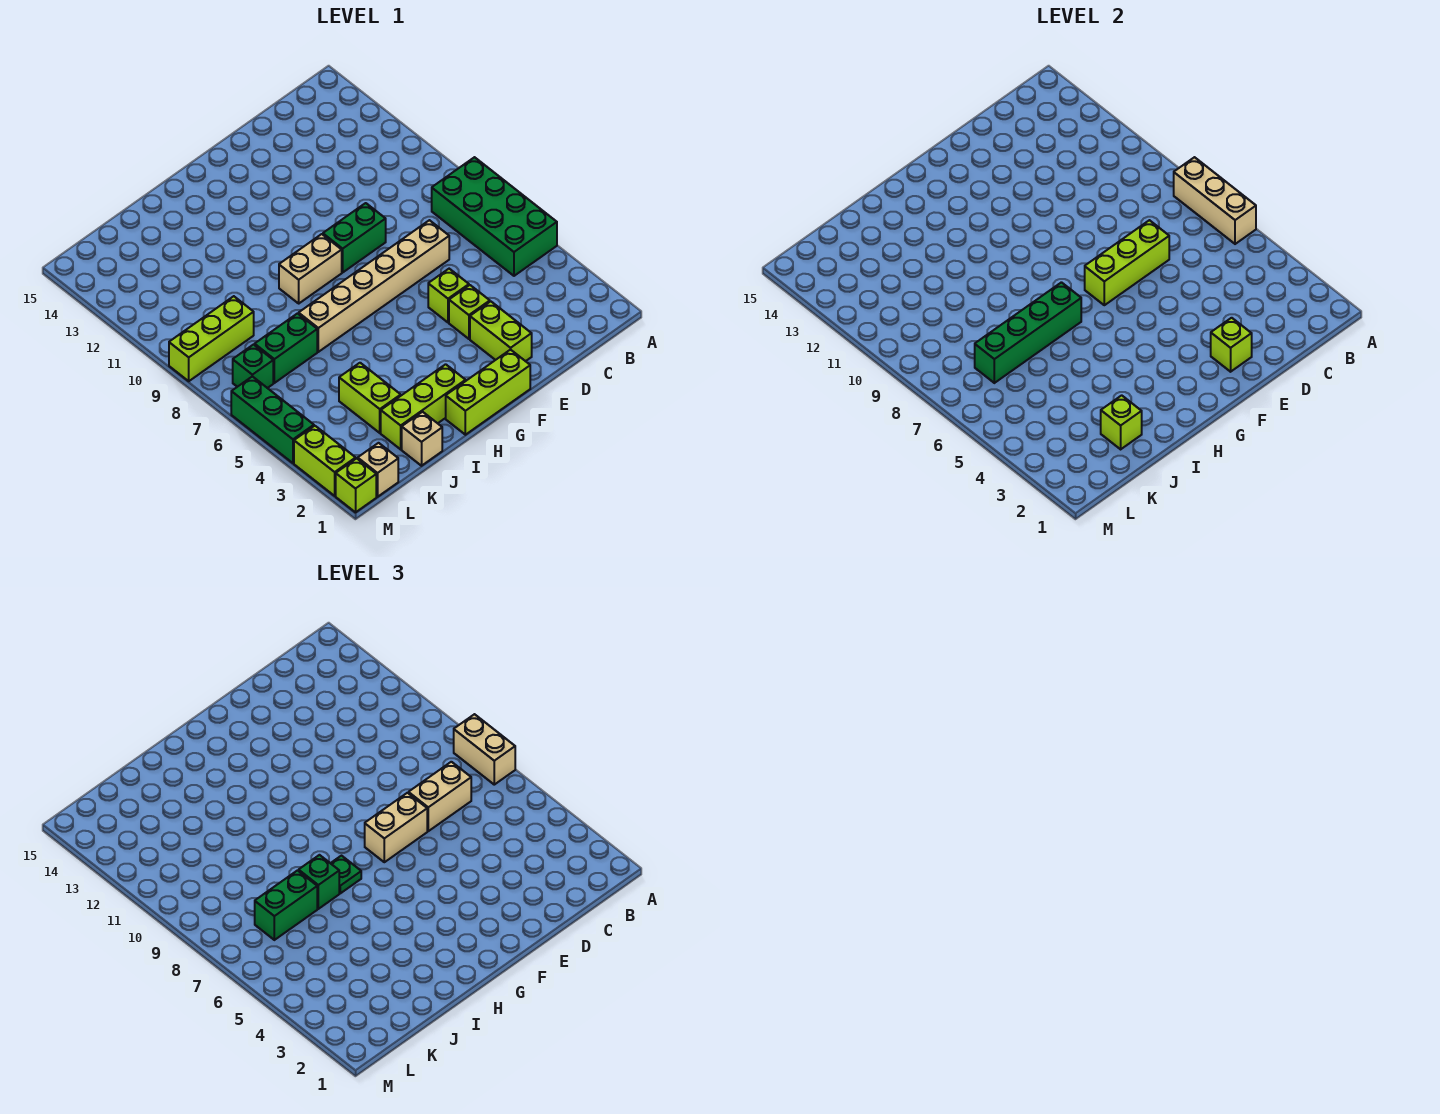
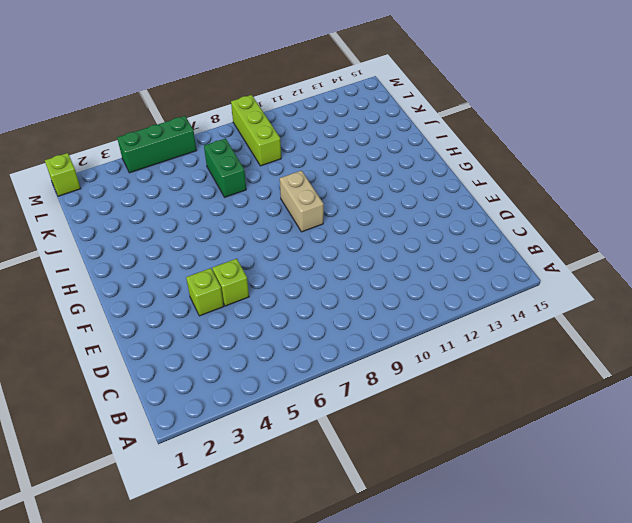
none -> green 2x4 brick [432,157,557,276]
none -> tan 1x6 brick [299,220,449,352]
none -> lime 1x2 brick [470,301,532,361]

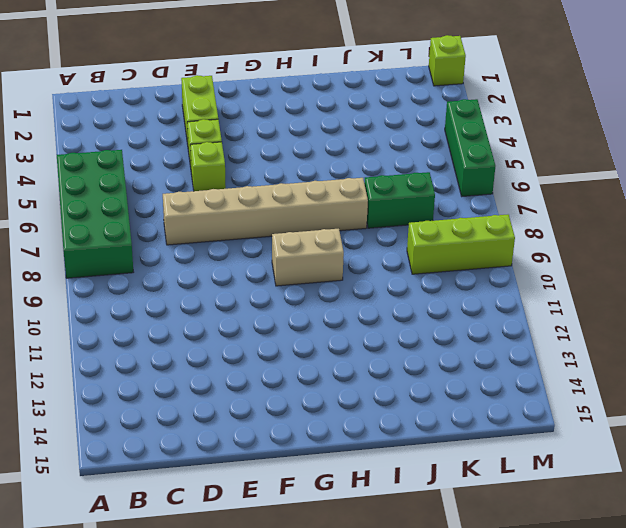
none -> green 1x2 brick [323,203,386,272]
none -> lime 1x3 brick [446,350,530,435]
none -> lime 1x3 brick [381,364,466,449]

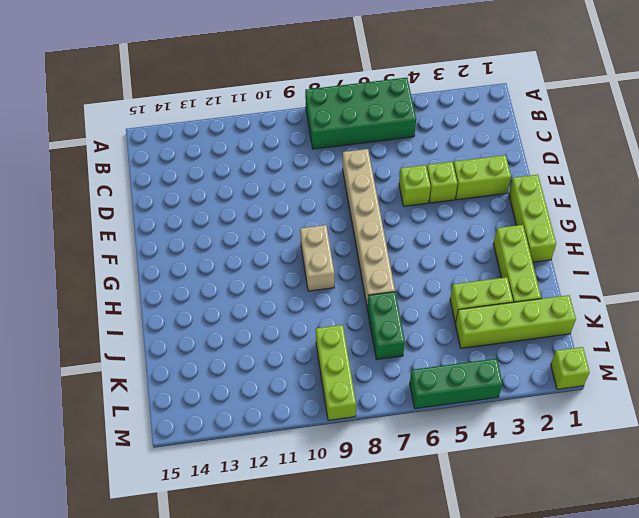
lime 1x4 brick [455,295,576,348] -> none
none -> green 1x2 brick [323,203,386,272]
none -> tan 1x1 brick [402,412,442,466]
none -> tan 1x1 brick [358,443,398,497]

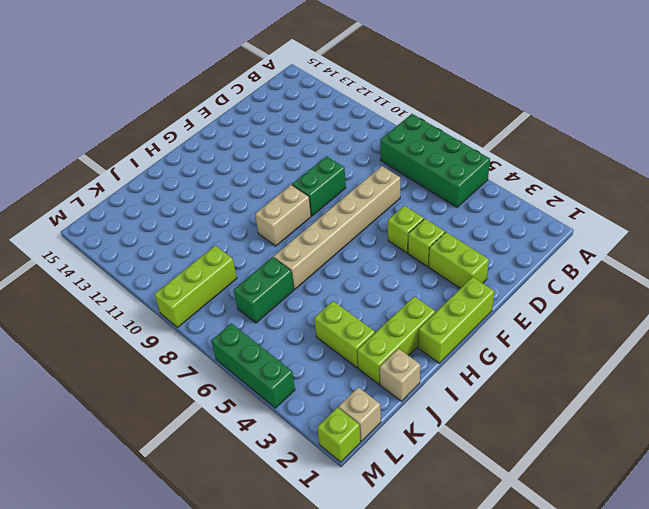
none -> green 1x1 brick [233,345,273,388]
none -> lime 1x2 brick [294,426,356,496]
none -> tan 1x3 brick [1174,157,1256,244]

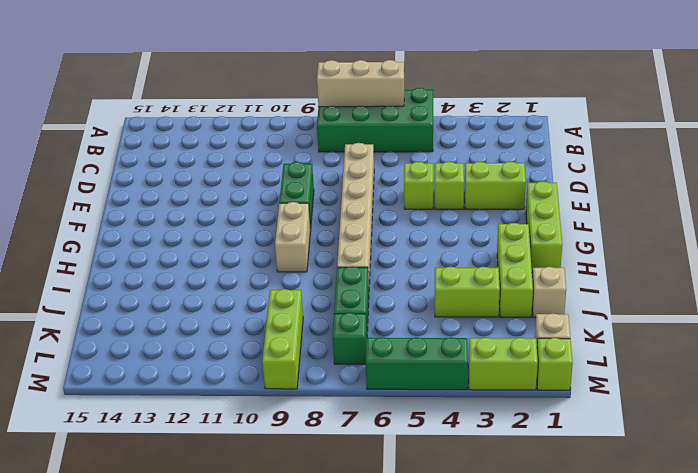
none -> lime 1x3 brick [1085,220,1169,305]
none -> lime 1x1 brick [1211,318,1252,372]
none -> green 1x4 brick [975,282,1081,383]

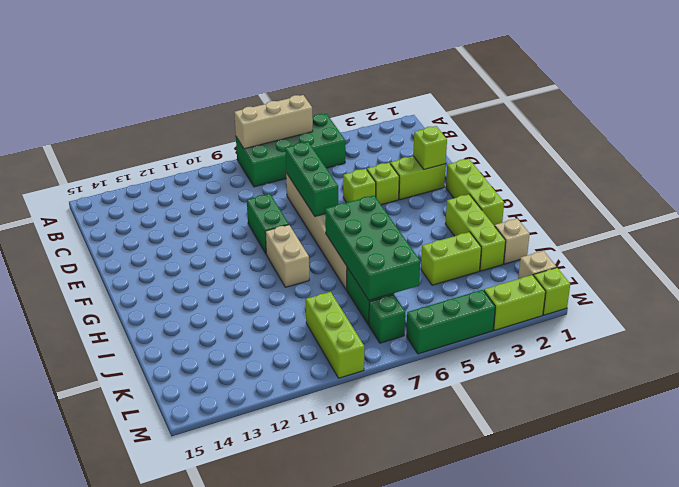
green 1x3 brick [285,142,338,216] -> lime 1x3 brick [1085,220,1169,305]
green 2x4 brick [325,196,420,300] -> green 1x4 brick [975,282,1081,383]
none -> lime 1x1 brick [1101,395,1142,449]
none -> tan 1x2 brick [454,714,515,785]
none -> tan 1x2 brick [409,762,471,831]

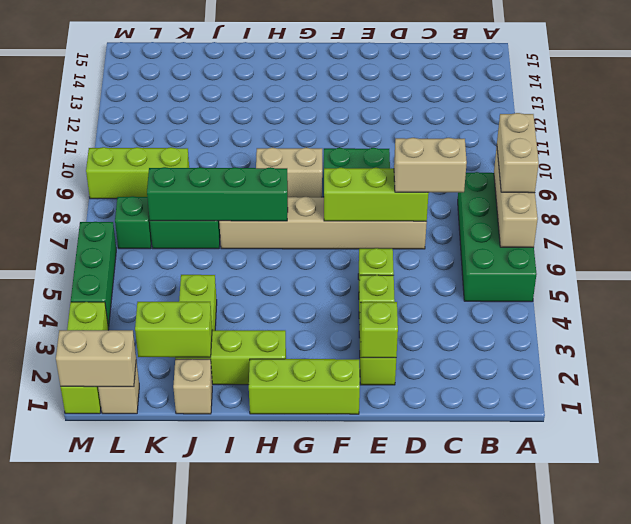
lime 1x2 brick [135,302,212,357] -> lime 1x1 brick [1101,395,1142,449]
tan 1x2 brick [56,330,136,387] -> tan 1x2 brick moved to [365,793,427,862]
none -> green 1x1 plate [331,856,361,893]
none -> green 1x1 brick [299,855,339,909]
none -> green 1x2 brick [255,871,317,940]

